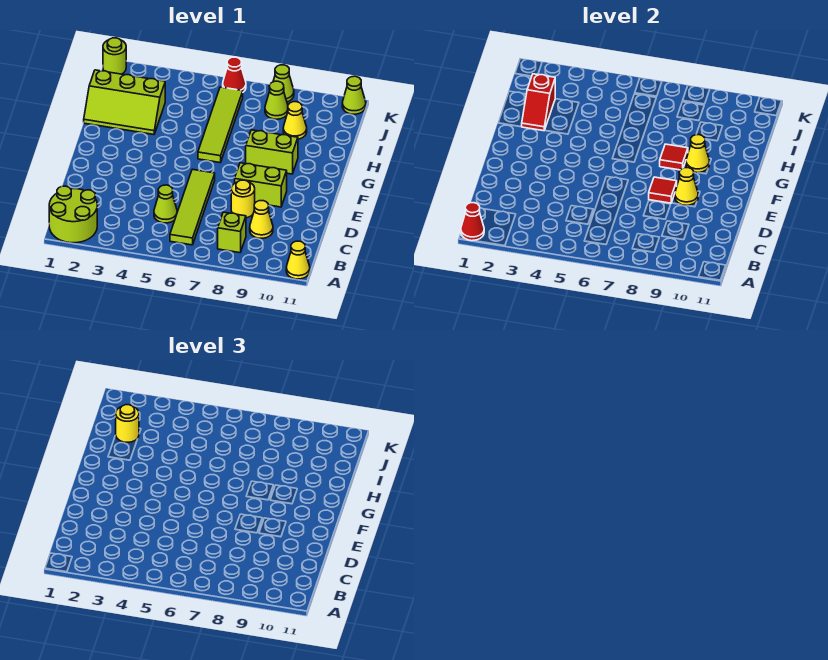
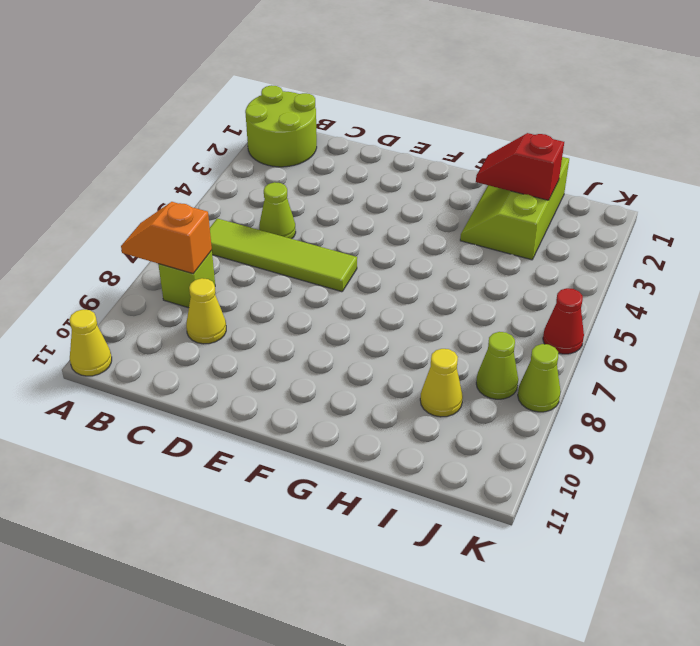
orange 1x2 slope [121,202,212,274] -> none
none -> yellow 1x1 round brick [231,180,255,218]
none -> lime 1x2 brick [235,163,287,207]
none -> lime 1x4 tile [198,87,243,163]

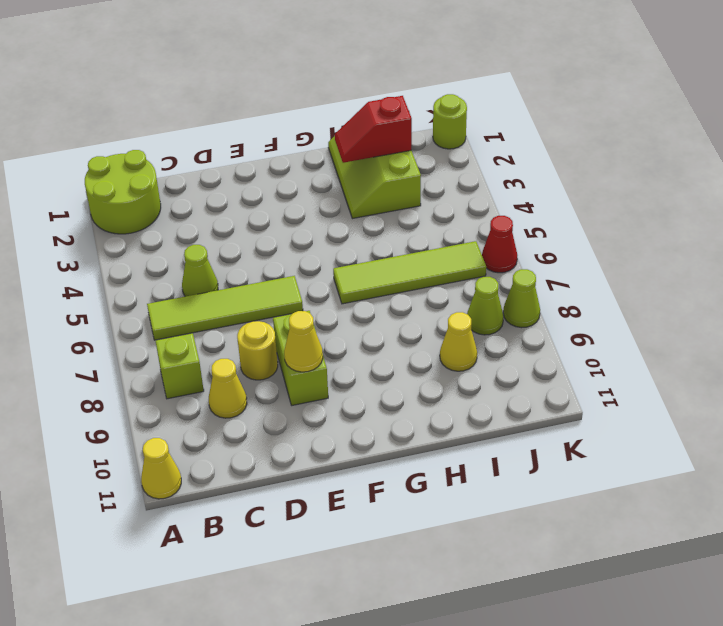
none -> lime 1x2 brick [246,130,298,174]
none -> lime 1x1 cone [342,76,366,114]
none -> red 1x1 cone [461,203,484,241]

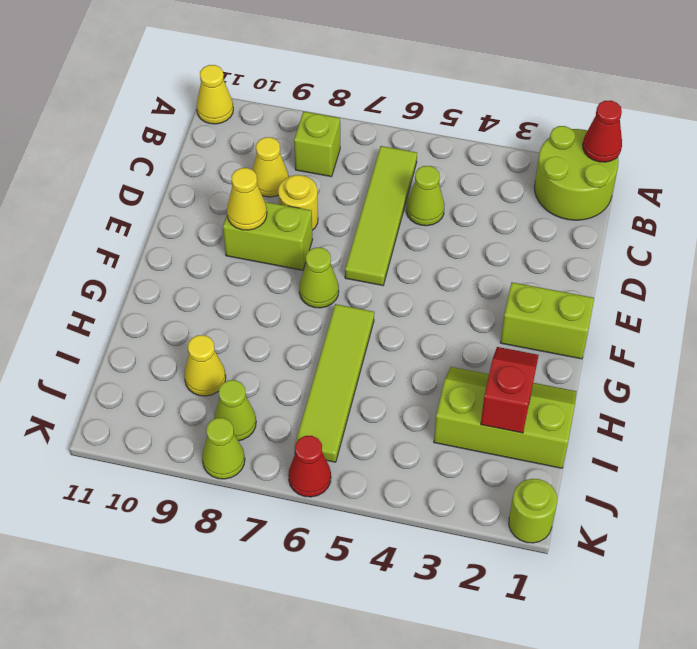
lime 1x2 brick [500,282,594,359] -> lime 1x2 brick moved to [246,130,298,174]
lime 1x1 cone [299,247,339,308] -> lime 1x1 cone moved to [342,76,366,114]
none -> red 1x1 tile [649,177,677,203]
none -> red 1x1 tile [660,144,688,170]
none -> yellow 1x1 cone [686,135,709,173]

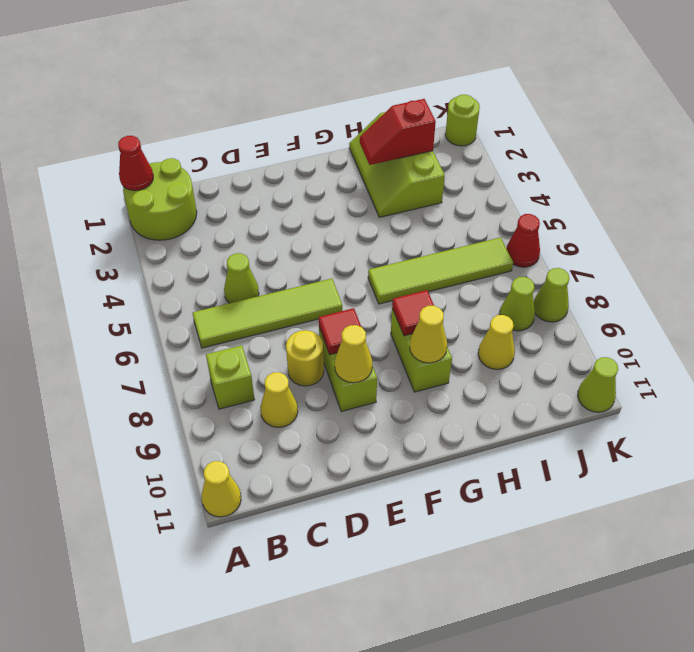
none -> yellow 1x1 round brick [116,405,139,442]

